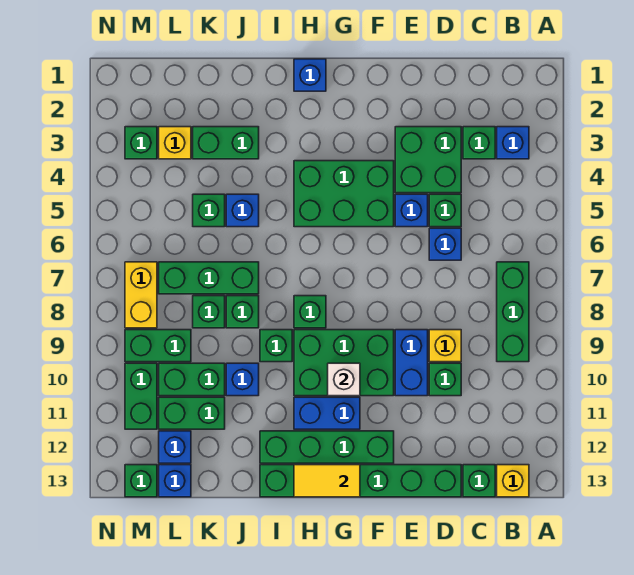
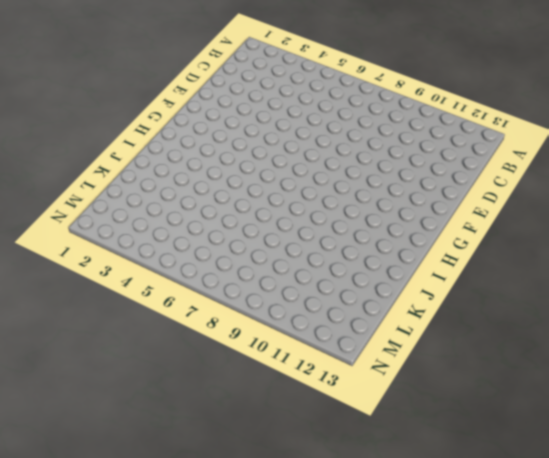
none -> blue 1x1 brick [497,127,529,159]
none -> green 1x3 brick [497,262,529,362]
none -> yellow 1x1 brick [497,465,529,497]
none -> green 1x1 brick [463,127,495,159]

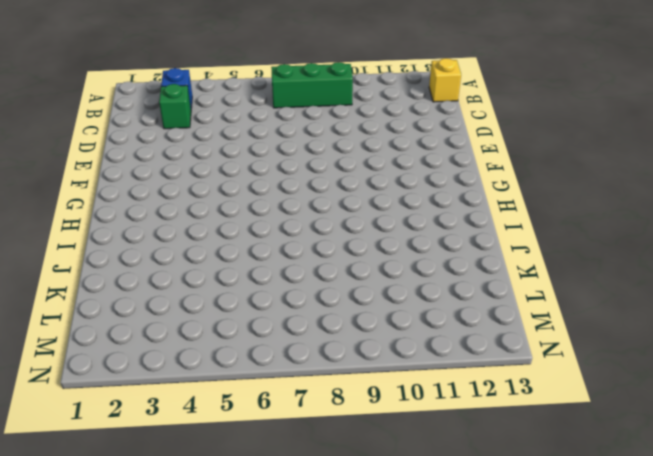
none -> green 1x1 brick [463,465,495,497]
none -> green 2x2 brick [395,127,461,193]
none -> green 1x1 brick [429,194,461,227]
none -> blue 1x1 brick [429,228,461,260]

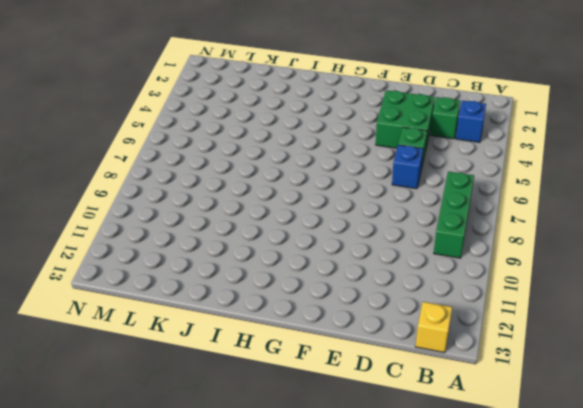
none -> green 1x1 brick [463,465,495,497]
none -> yellow 1x1 brick [429,330,461,362]
none -> green 1x1 brick [429,363,461,396]
none -> green 1x6 brick [260,465,461,497]

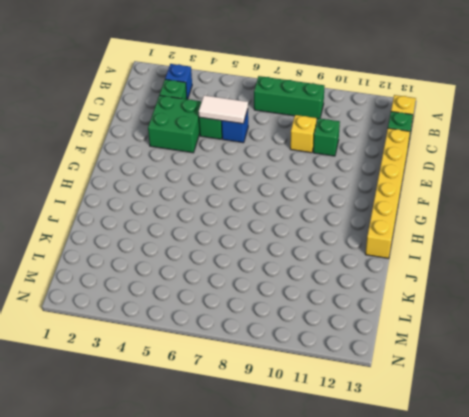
white 1x2 tile [199,95,248,124] -> none
yellow 1x6 brick [365,128,410,258] -> green 1x6 brick [260,465,461,497]
none -> blue 1x1 brick [395,194,428,227]
none -> blue 1x2 brick [395,330,428,396]
none -> green 2x3 brick [294,161,394,227]
none -> green 2x3 brick [294,330,394,396]

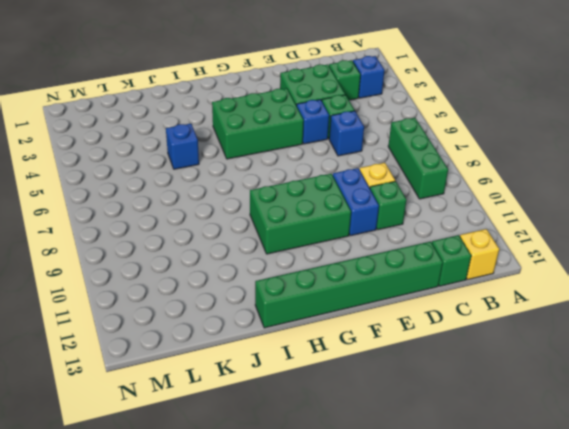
none -> green 1x4 brick [260,431,394,463]
none -> blue 1x2 brick [294,397,360,429]
none -> blue 1x1 brick [294,59,326,91]
none -> green 1x1 brick [294,296,326,328]

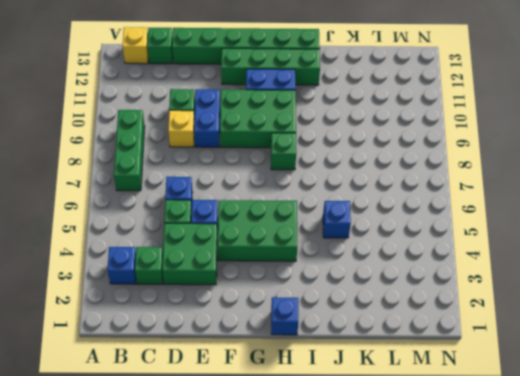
none -> green 1x1 brick [260,330,292,362]
none -> green 1x2 brick [193,127,259,159]
none -> green 1x3 brick [159,262,259,294]
none -> green 1x1 brick [226,296,259,328]

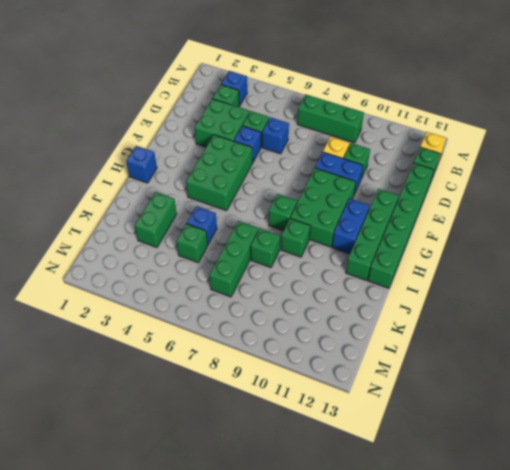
none -> blue 1x1 brick [226,363,259,396]
none -> green 1x1 brick [193,296,225,328]
none -> green 1x2 brick [159,363,225,396]
none -> green 1x2 brick [159,397,225,429]

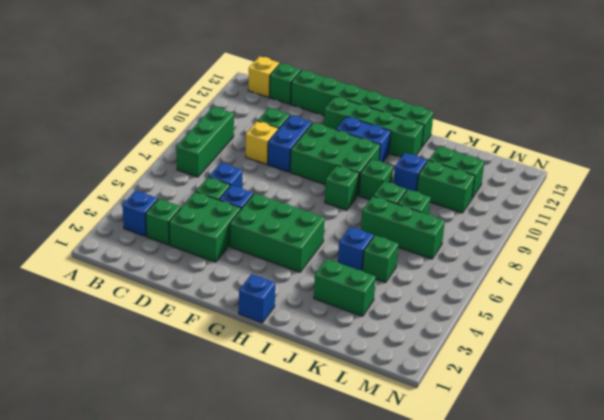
none -> yellow 1x1 brick [159,127,191,159]
none -> green 1x2 brick [125,330,191,362]
none -> blue 1x1 brick [159,431,191,463]
none -> blue 1x1 brick [159,465,191,497]

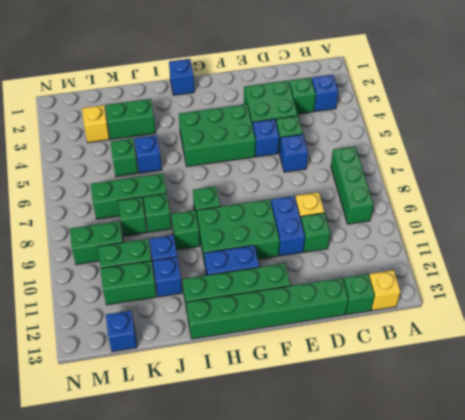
blue 1x1 brick [153,257,182,297] -> blue 1x1 brick moved to [159,431,191,463]
none -> green 1x1 brick [125,127,157,159]
none -> yellow 1x2 brick [125,262,157,328]
none -> green 1x2 brick [125,363,157,429]
none -> green 1x1 brick [125,465,157,497]

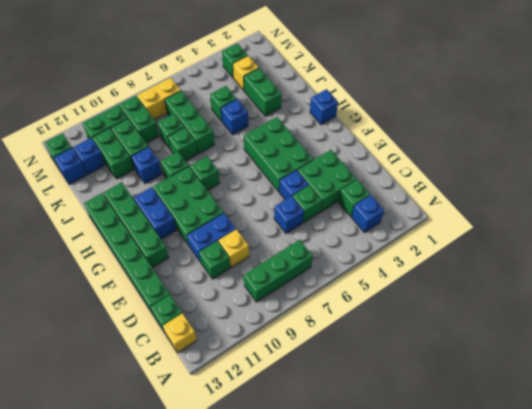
none -> white 1x1 brick [328,363,360,396]
none -> yellow 1x2 tile [294,465,360,497]

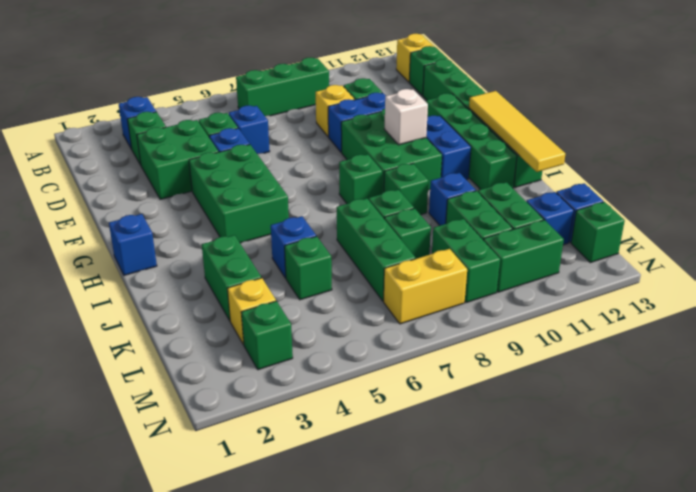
yellow 1x4 tile [469,91,565,172] -> yellow 1x2 tile [294,465,360,497]

